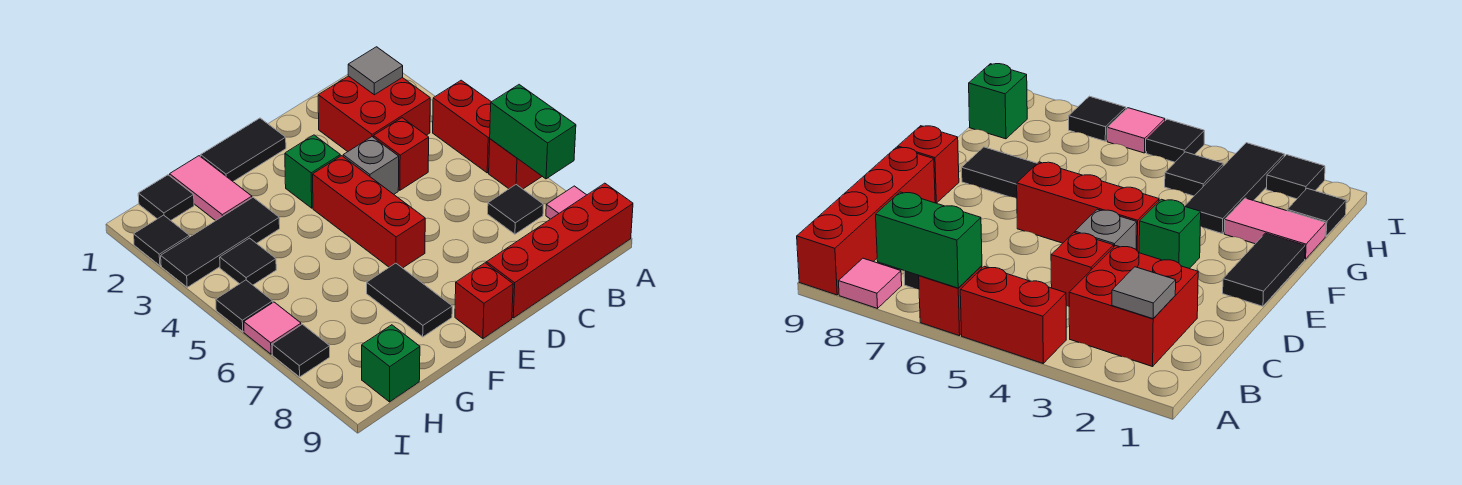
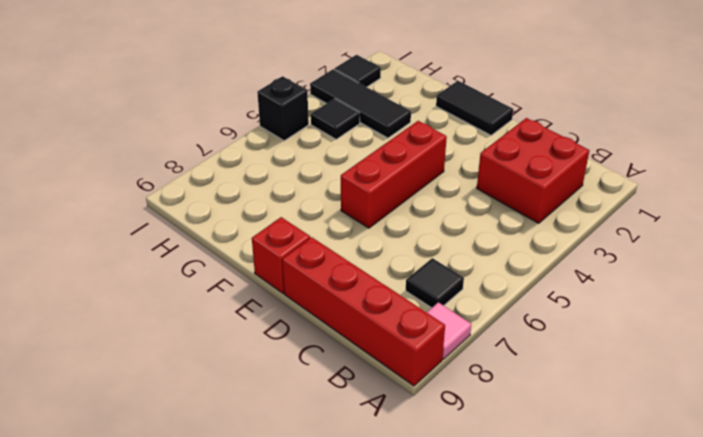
black 1x1 brick [257,76,309,141] -> black 1x1 tile [216,280,273,332]
none -> red 1x2 brick [433,80,491,173]
none -> red 1x1 brick [489,139,542,189]
none -> red 1x1 brick [373,118,429,190]

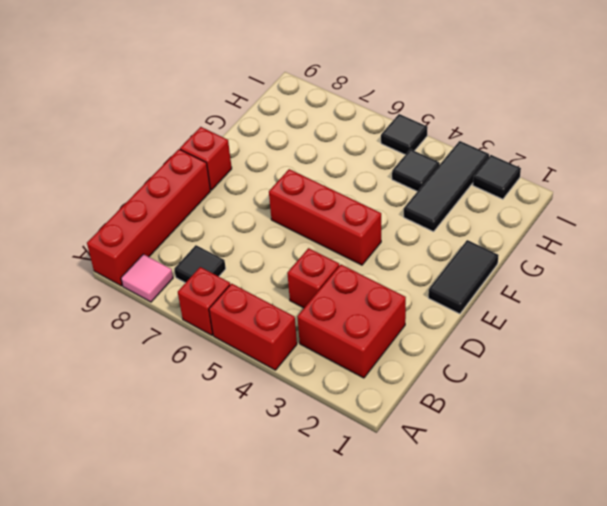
none -> grey 1x1 brick [343,137,399,194]
none -> green 1x1 brick [285,135,340,208]
none -> black 1x2 tile [367,263,452,337]

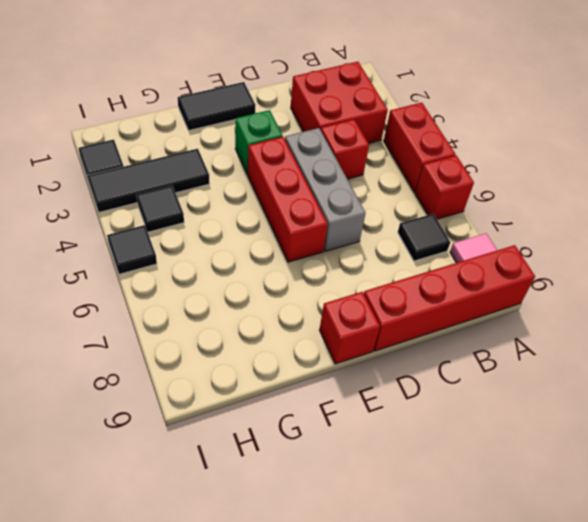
grey 1x3 brick [285,128,366,251] -> grey 1x1 brick [343,137,399,194]
none -> black 1x2 tile [367,263,452,337]
none -> pink 1x2 tile [170,156,252,221]
none -> black 1x1 tile [138,175,194,220]

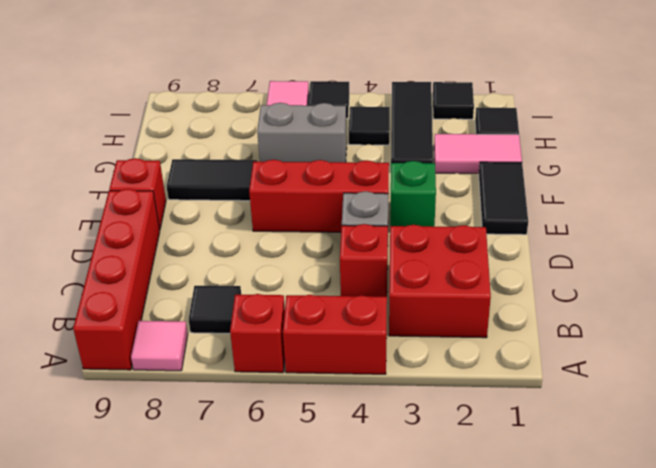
grey 1x2 brick [257,103,347,162] -> none
none -> green 1x1 brick [362,325,420,402]
none -> black 1x1 tile [272,324,330,377]
none -> green 1x2 brick [490,85,576,179]

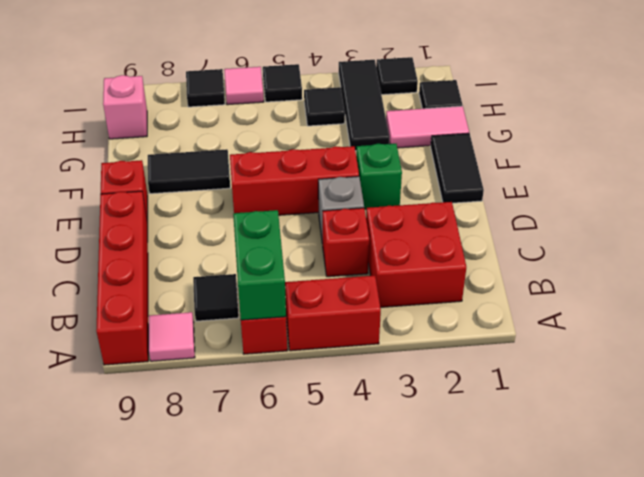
green 1x2 brick [233,210,286,320] -> green 1x2 brick turned to [490,85,576,179]
pink 1x1 brick [103,75,147,139] -> green 1x1 brick [362,325,420,402]
none -> grey 1x1 tile [348,47,403,95]

